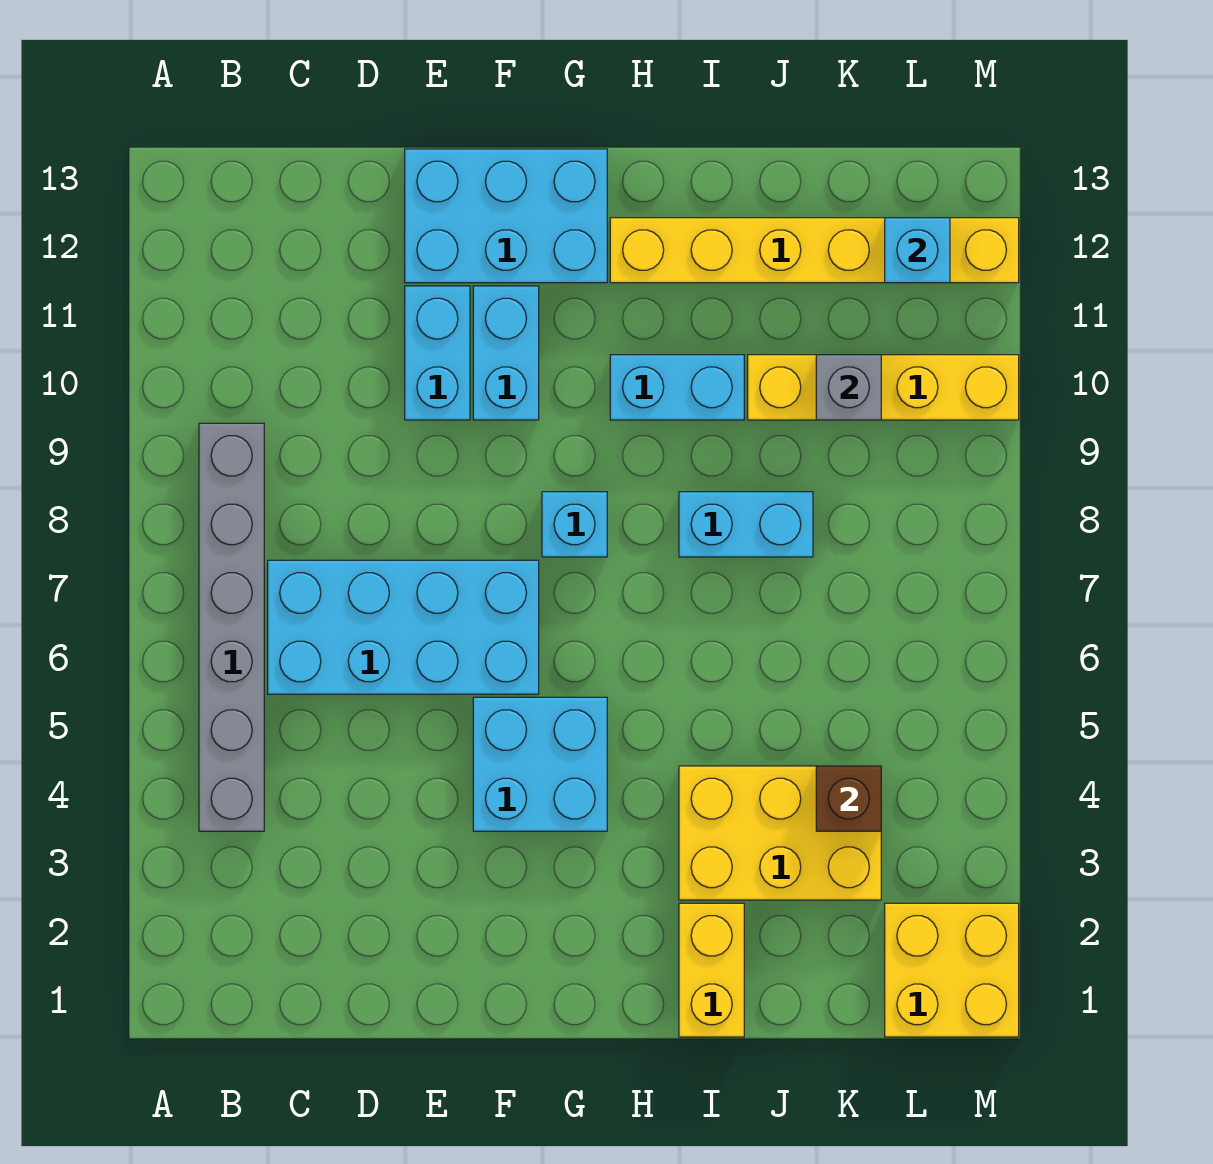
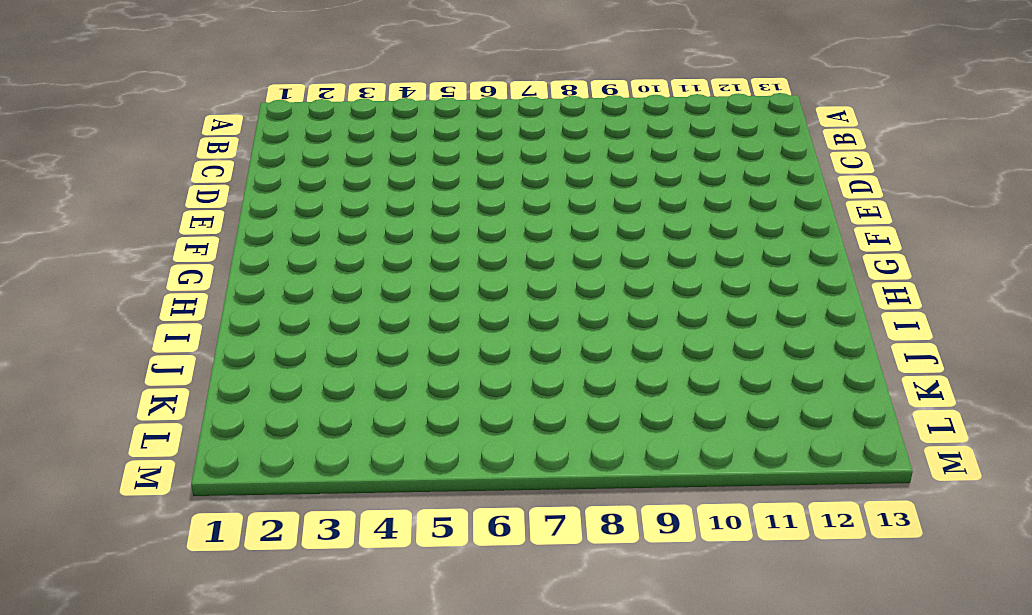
none -> grey 1x6 brick [199,423,264,831]
none -> cyan 2x4 brick [268,560,539,694]
none -> cyan 1x2 brick [405,286,470,420]

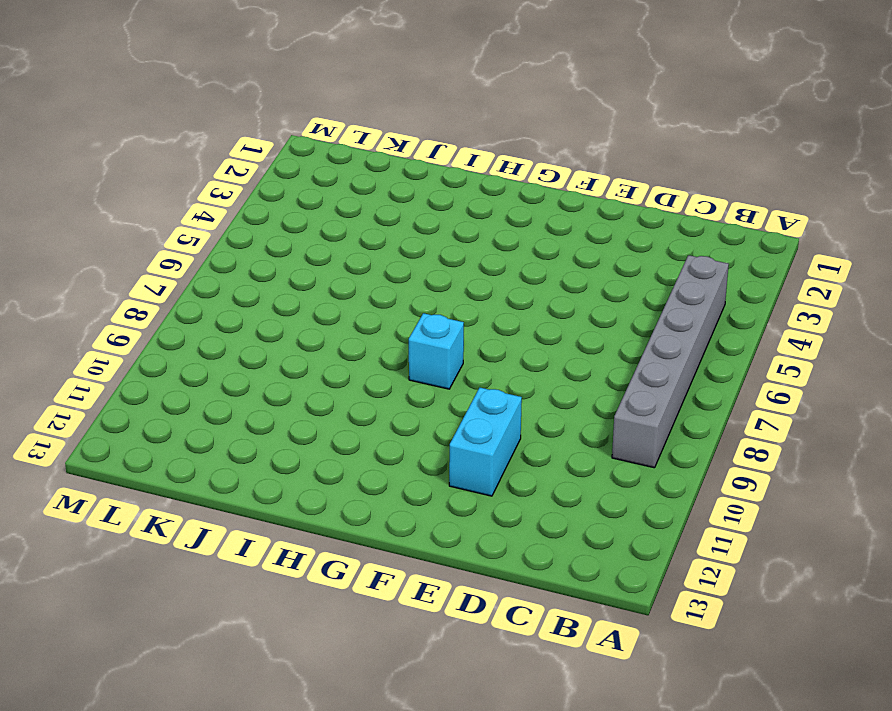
none -> cyan 2x4 brick [268,560,539,694]
none -> cyan 2x3 brick [405,149,607,283]
none -> cyan 2x2 brick [473,697,607,831]

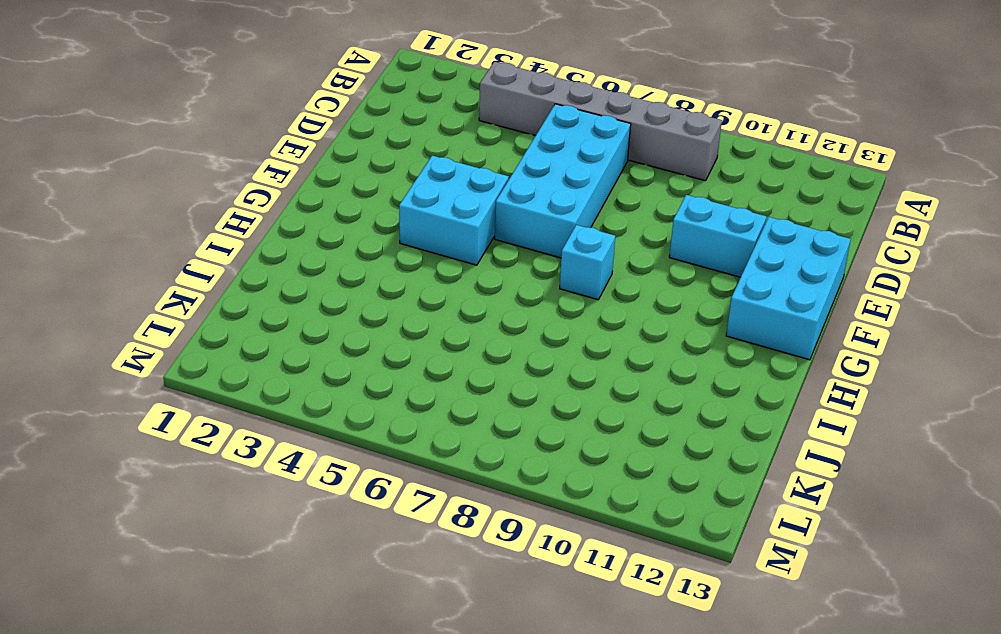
none -> cyan 1x2 brick [473,286,539,420]
none -> cyan 1x2 brick [610,355,744,420]
none -> yellow 1x6 brick [610,218,1019,283]

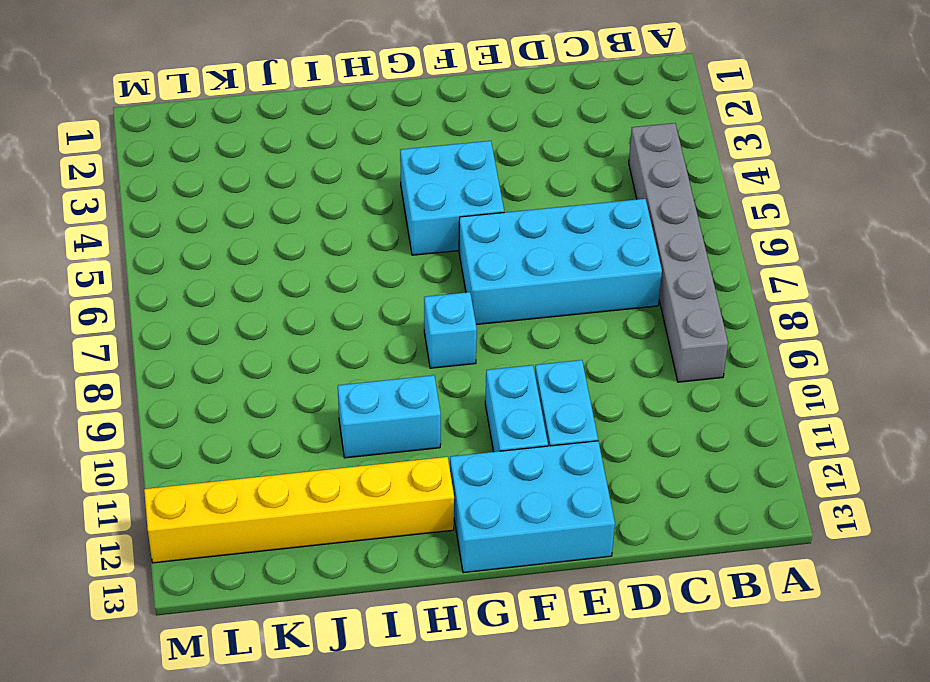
none -> yellow 1x2 brick [679,903,744,1037]
none -> yellow 2x3 brick [679,766,881,900]
none -> cyan 1x2 brick [679,492,813,557]

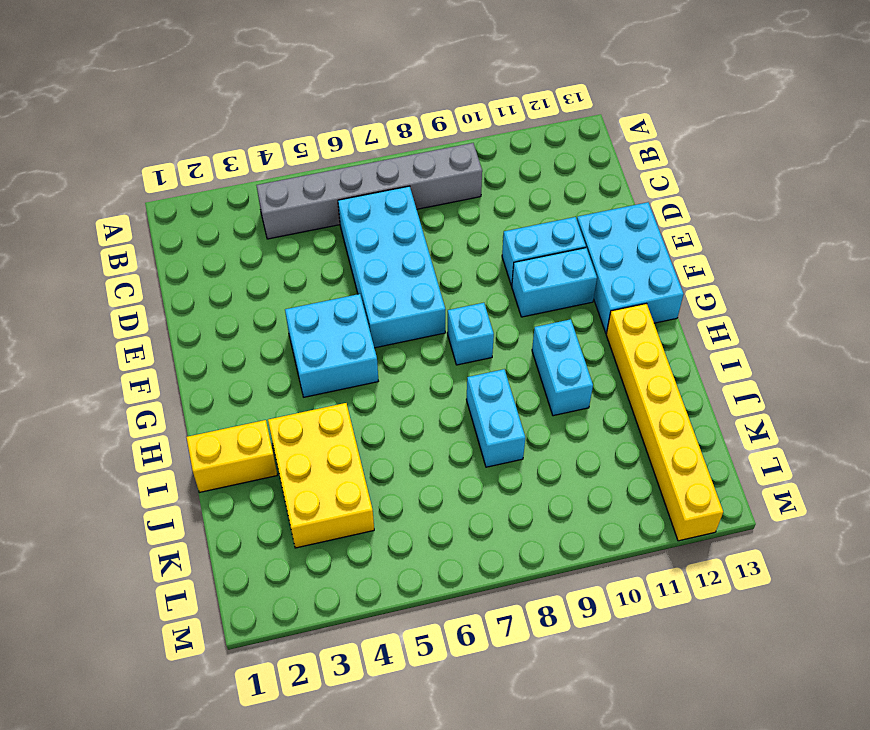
none -> yellow 1x4 brick [748,355,1019,420]
none -> yellow 2x2 brick [885,903,1019,1037]
none -> brown 1x1 brick [816,766,881,831]

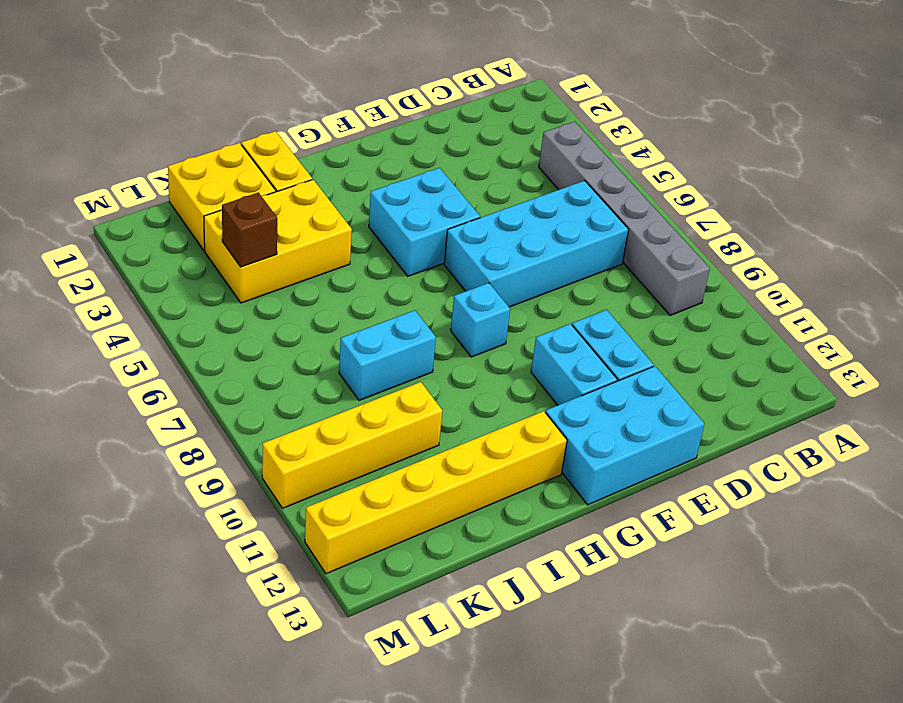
yellow 2x2 brick [168,143,276,251] -> yellow 2x2 brick moved to [885,903,1019,1037]
none -> cyan 1x2 brick [610,355,744,420]
none -> grey 1x1 brick [816,355,881,420]
none -> cyan 1x1 brick [885,218,950,283]

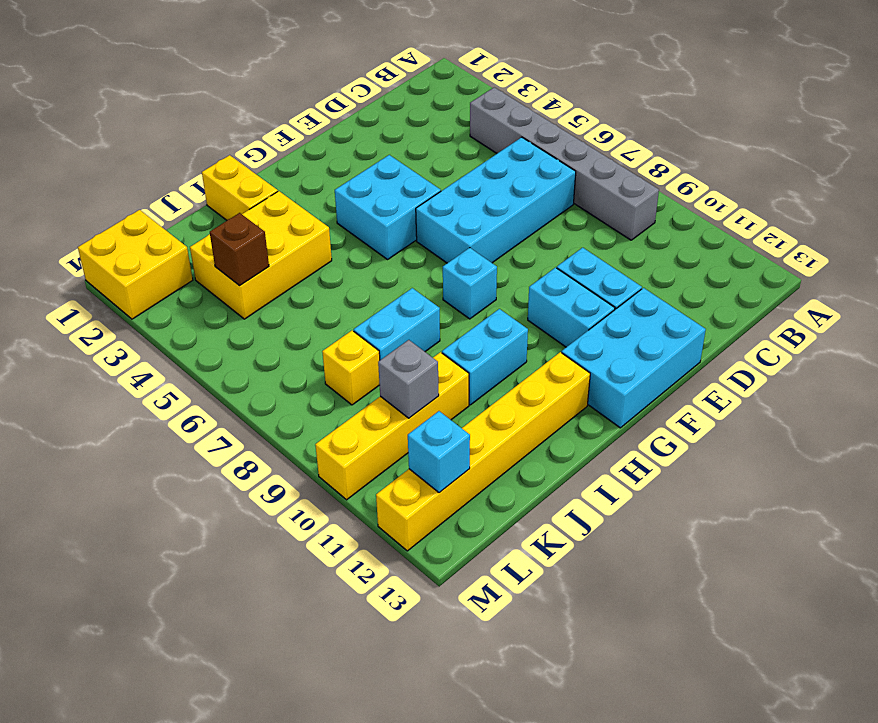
yellow 1x1 brick [322,331,380,405] -> none

